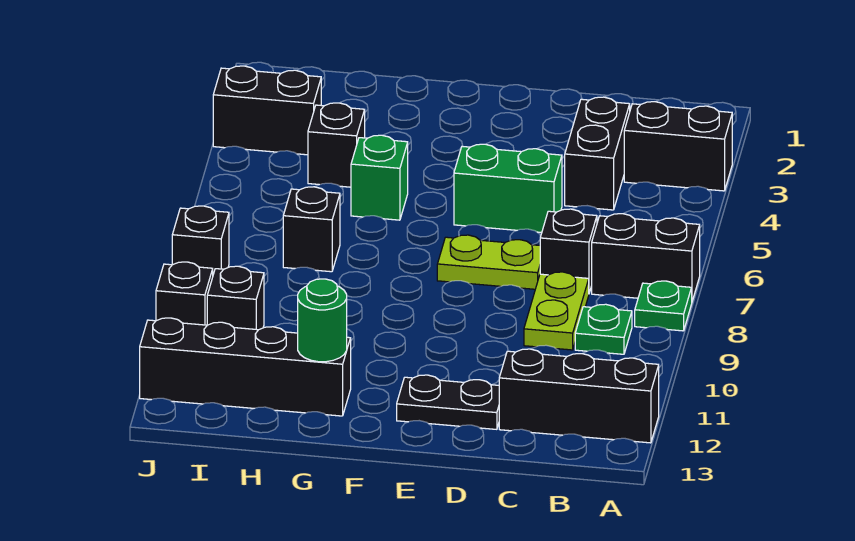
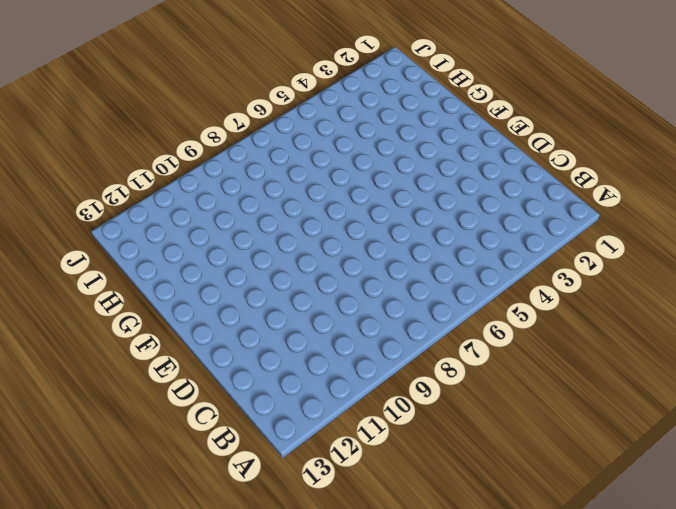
none -> black 1x2 brick [624,102,732,191]
none -> black 1x2 brick [592,214,700,301]
none -> green 1x1 plate [635,281,692,331]

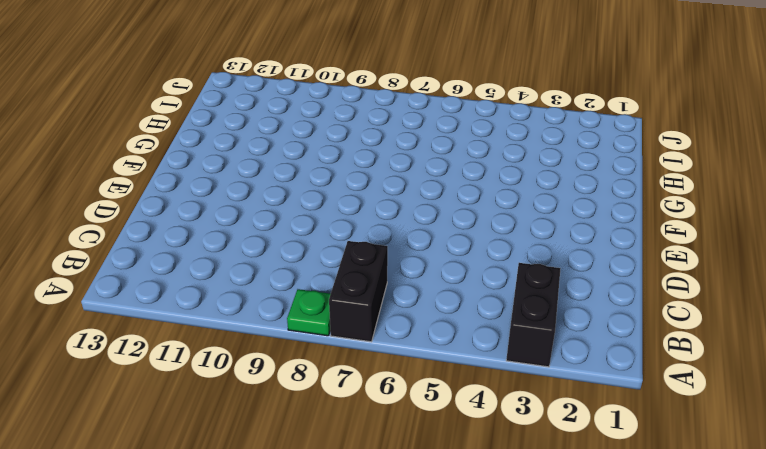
none -> black 1x3 brick [499,349,659,443]
none -> green 1x1 plate [575,304,632,354]
none -> black 1x2 brick [565,97,630,210]

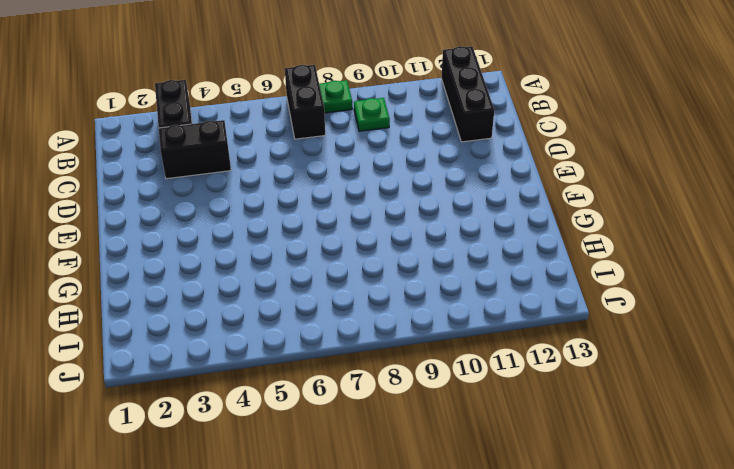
none -> black 1x1 brick [540,209,597,293]
none -> lime 1x2 plate [524,272,589,350]
none -> green 1x2 brick [454,144,562,232]

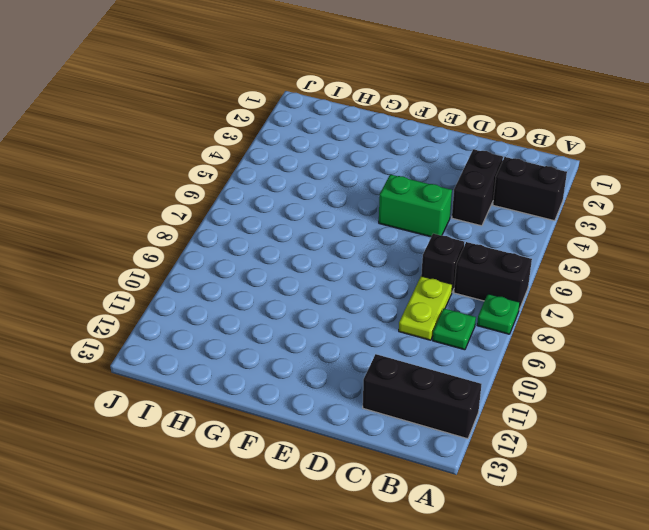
none -> lime 1x2 plate [437,235,540,289]
none -> black 1x2 plate [397,375,499,429]
none -> green 1x1 brick [351,135,408,220]

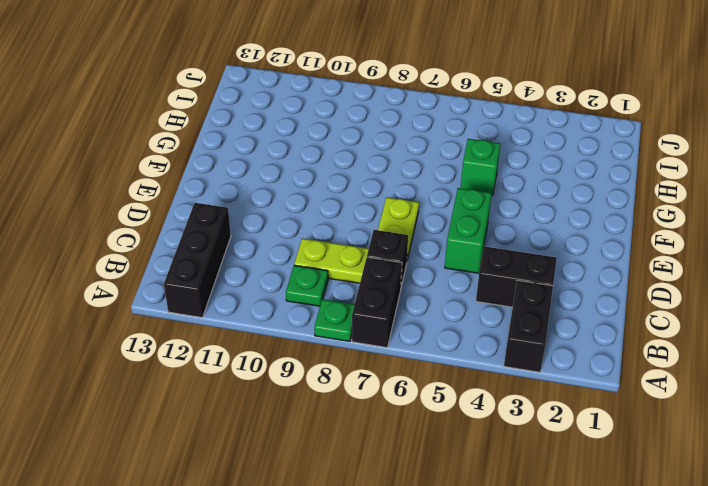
none -> black 1x2 plate [397,375,499,429]
none -> black 1x4 brick [140,318,351,416]
none -> black 1x1 brick [308,103,365,187]

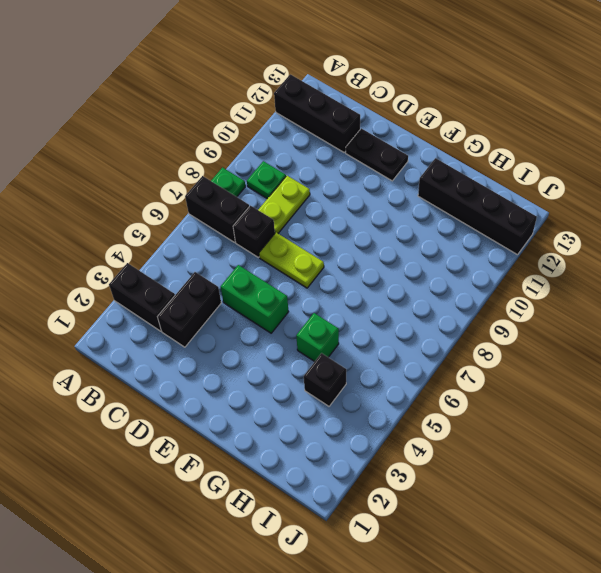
none -> black 1x1 brick [283,187,340,272]
none -> black 1x2 brick [213,66,321,155]
none -> black 1x1 brick [207,266,264,330]

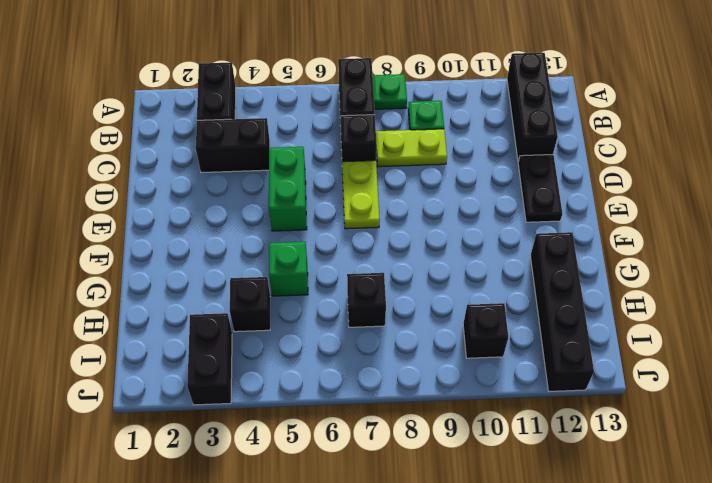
none -> black 1x1 brick [172,206,229,274]
none -> black 1x1 brick [156,262,213,325]
none -> green 1x1 round brick [298,279,347,362]

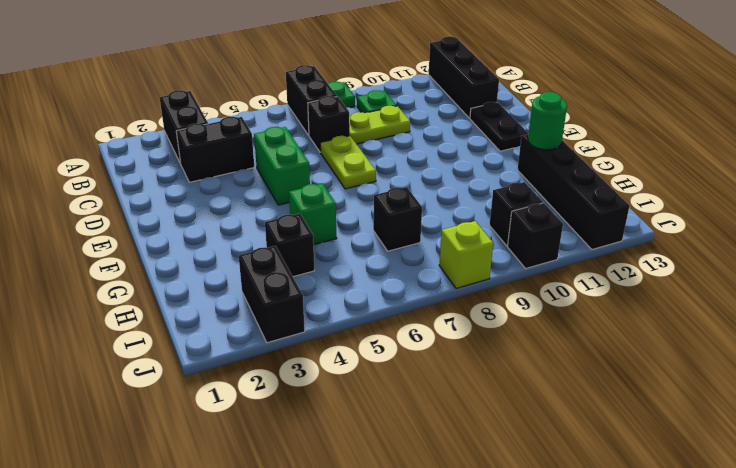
lime 1x1 brick [439,221,493,288] -> black 1x1 brick [172,206,229,274]

